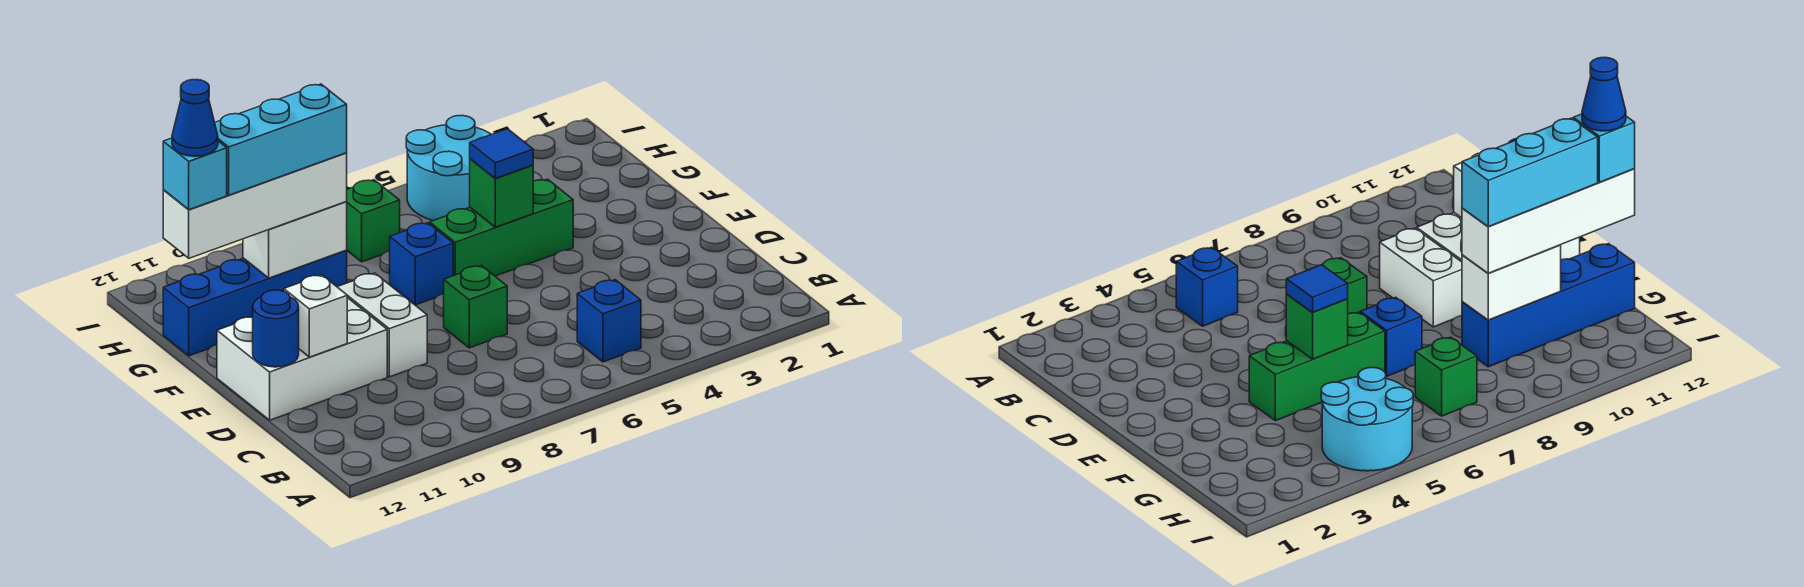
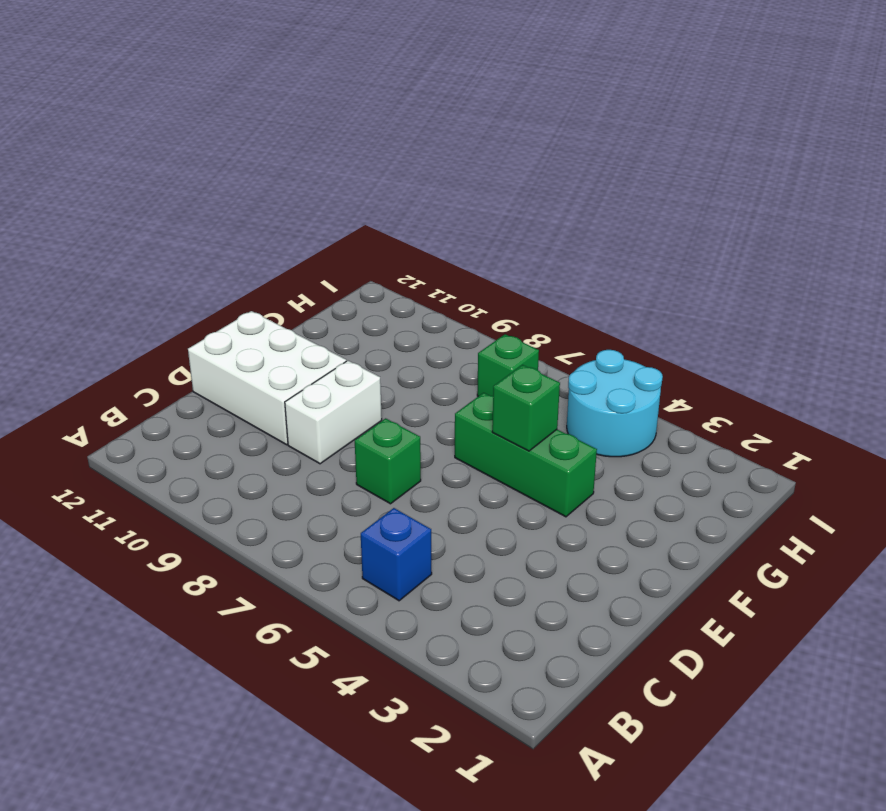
none -> blue 1x1 brick [390,223,453,305]
none -> blue 1x4 brick [163,250,347,356]
none -> white 1x1 brick [284,275,347,357]

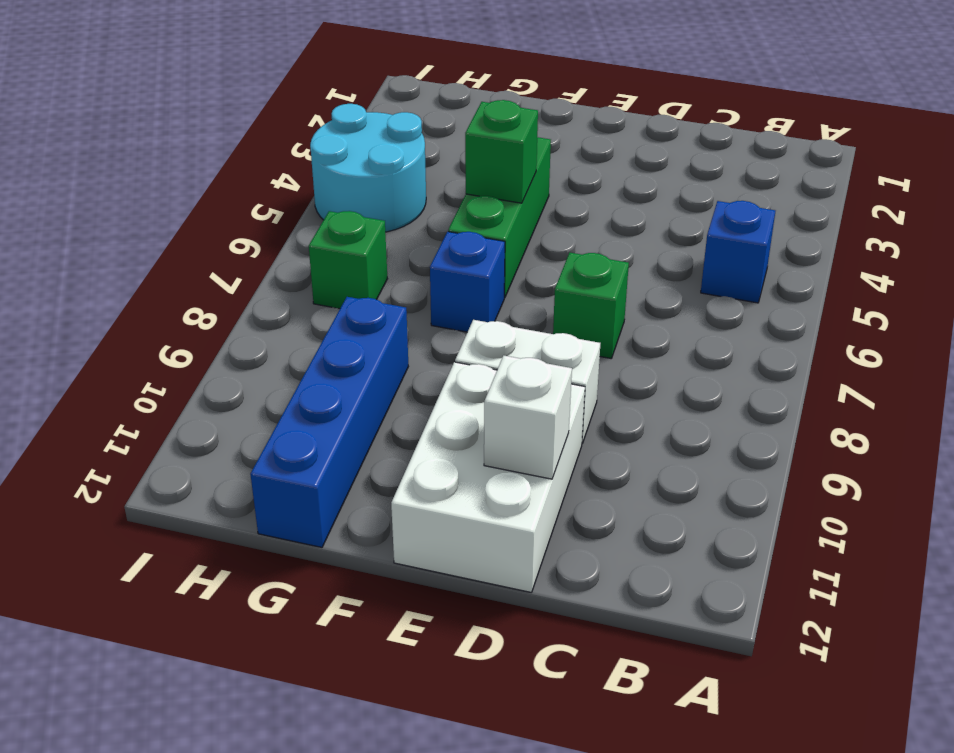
none -> blue 1x1 round brick [252,290,299,367]
none -> white 1x2 brick [243,202,347,278]
none -> blue 1x1 tile [470,129,533,179]

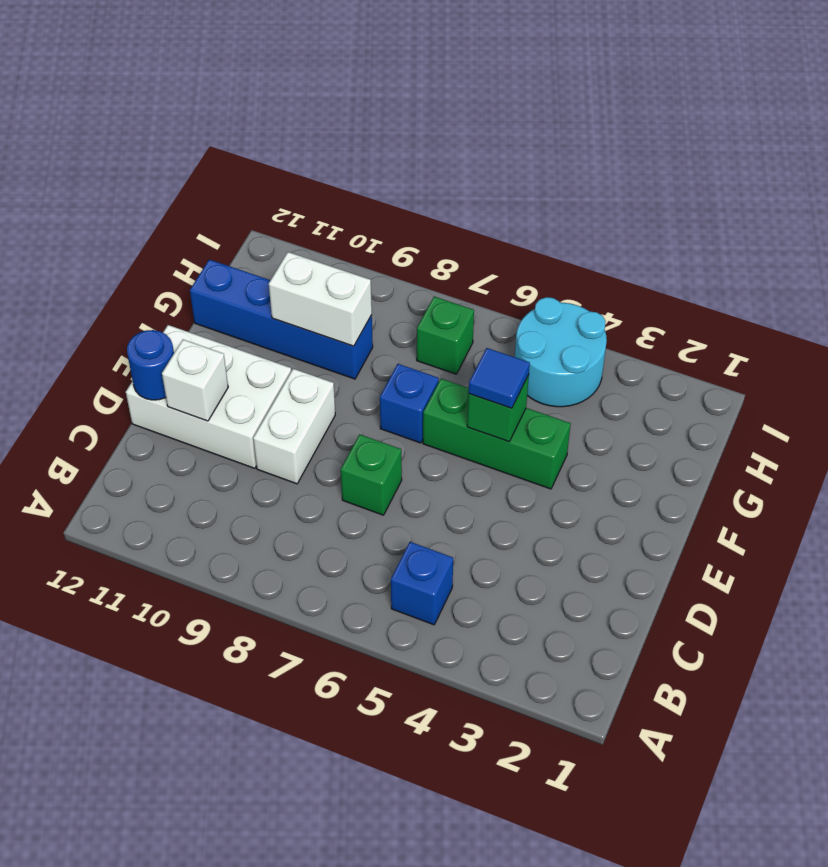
none -> white 1x4 brick [163,153,347,258]
none -> cyan 1x3 brick [215,84,347,195]
none -> cyan 1x1 brick [163,138,227,210]

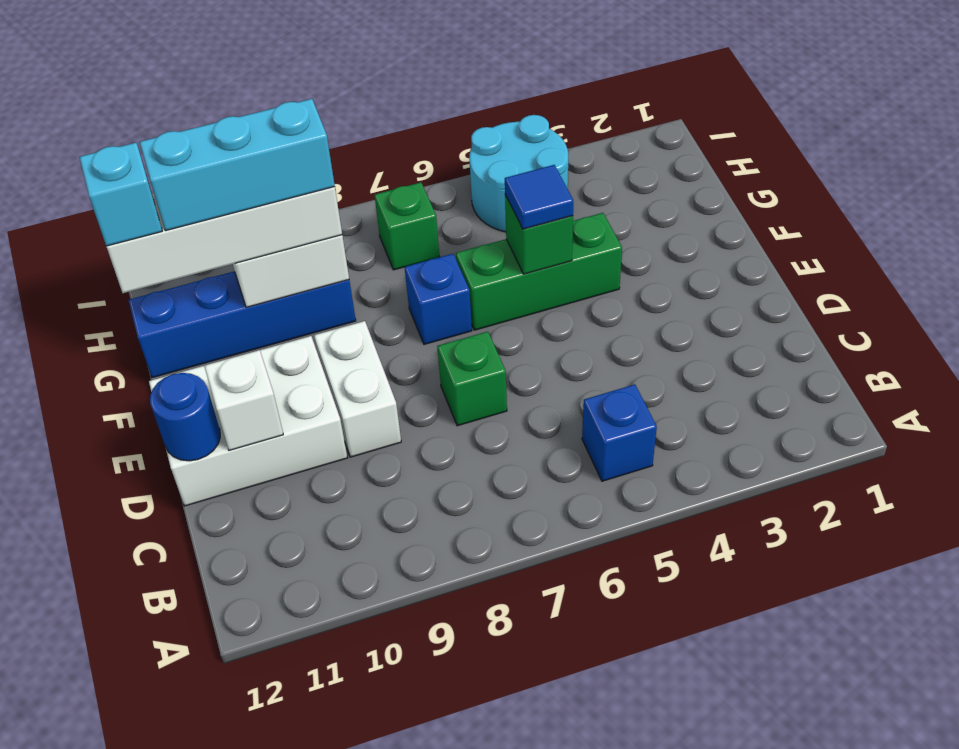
none -> blue 1x1 cone [172,80,218,156]

